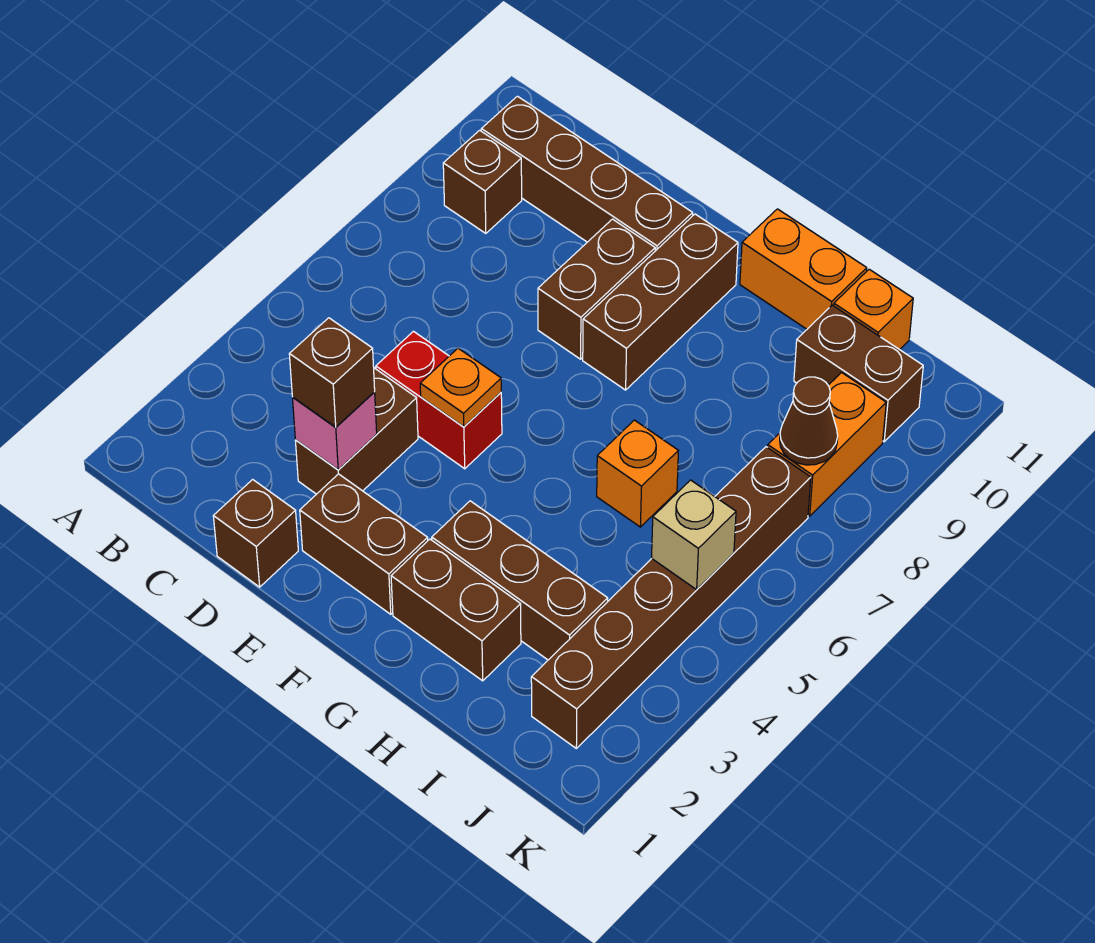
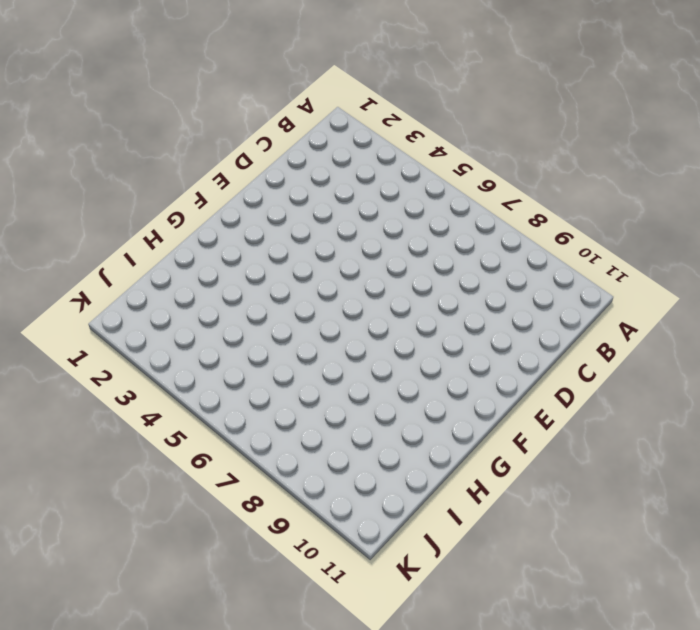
none -> brown 1x1 brick [443,130,522,234]
none -> brown 1x4 brick [481,96,693,251]
none -> brown 1x1 brick [213,479,298,587]

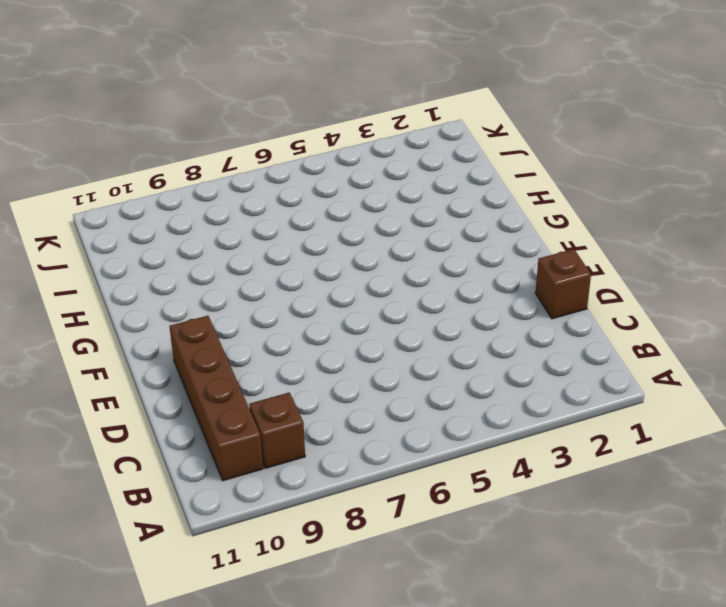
none -> brown 1x2 brick [295,368,418,494]
none -> red 1x2 brick [376,331,502,469]
none -> brown 1x2 brick [300,474,428,614]

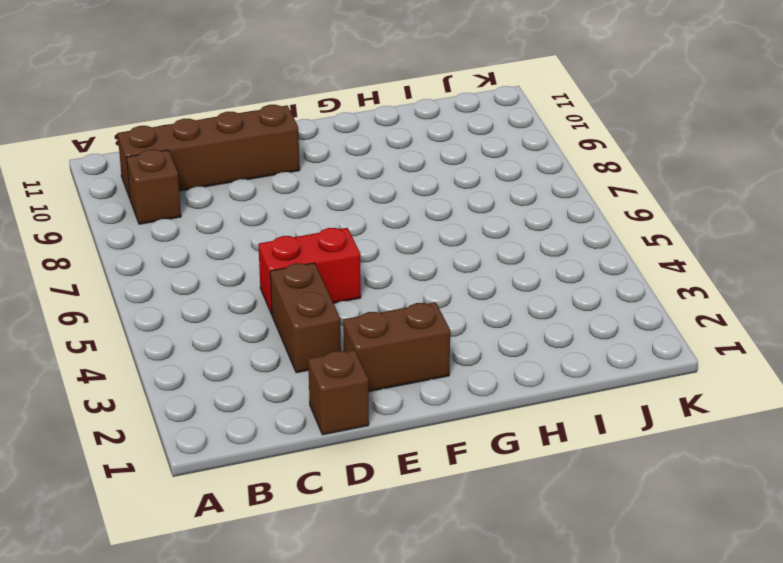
none -> brown 1x2 brick [538,219,655,359]
none -> brown 1x3 brick [583,214,738,390]
none -> brown 1x2 brick [391,539,521,681]

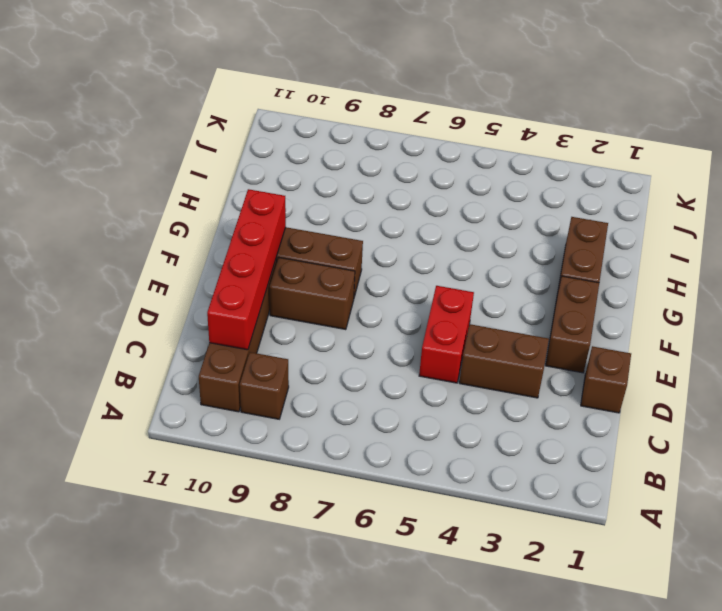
red 1x4 brick [207,189,286,350] -> none
none -> brown 1x3 brick [432,501,608,660]
none -> orange 1x2 brick [740,209,867,329]
none -> orange 1x1 brick [597,420,678,527]

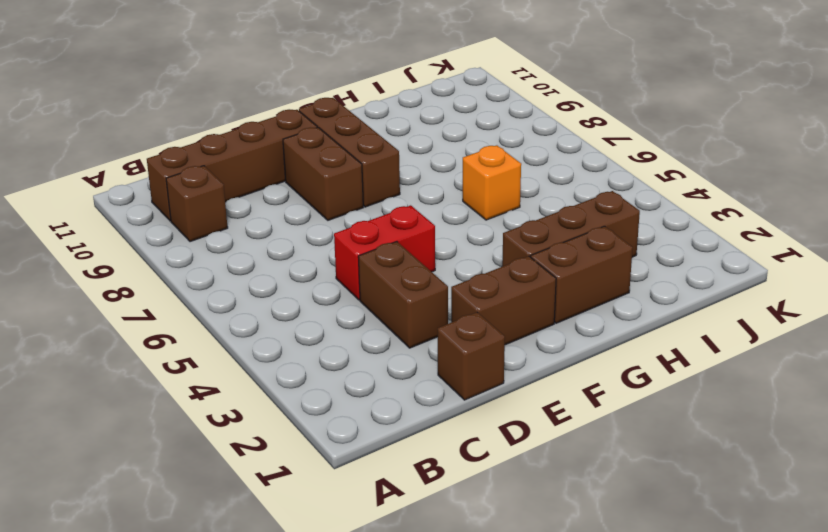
none -> orange 1x2 brick [740,209,867,329]
none -> brown 1x2 brick [794,305,923,442]
none -> orange 1x1 brick [834,269,913,350]

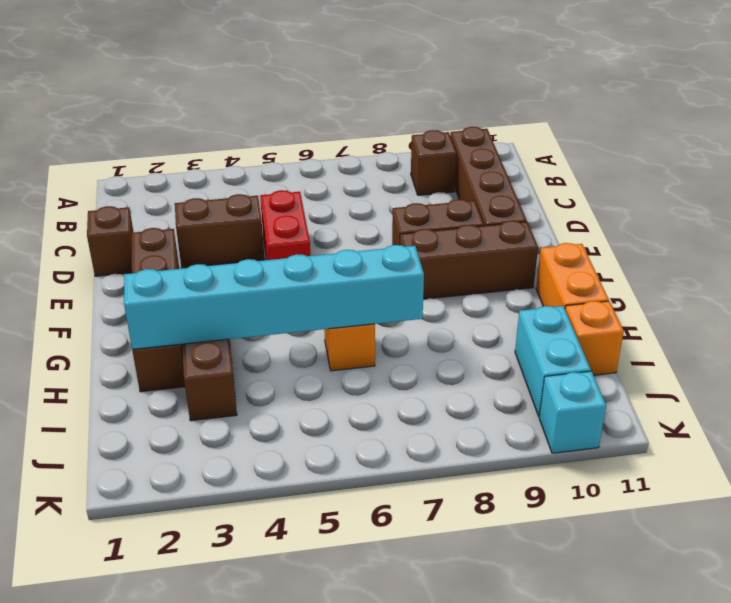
cyan 1x6 brick [124,245,424,350] -> none
cyan 1x2 brick [515,306,591,417] -> brown 1x2 brick [794,305,923,442]
cyan 1x1 brick [539,371,606,453] -> none
none -> brown 1x6 brick [531,447,811,748]
none -> orange 1x2 brick [768,373,886,516]
none -> pink 1x1 brick [292,392,377,470]

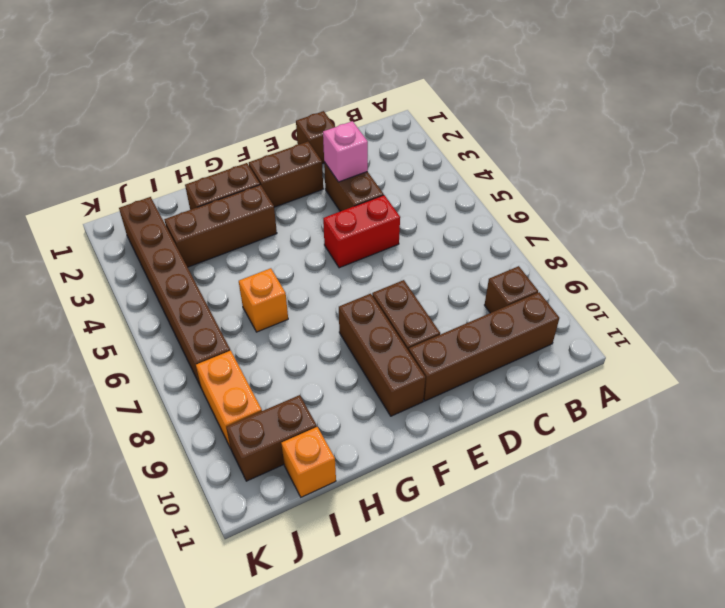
none -> orange 1x2 brick [740,209,867,329]
none -> orange 1x1 plate [420,348,501,427]
none -> tan 1x1 brick [652,480,736,590]

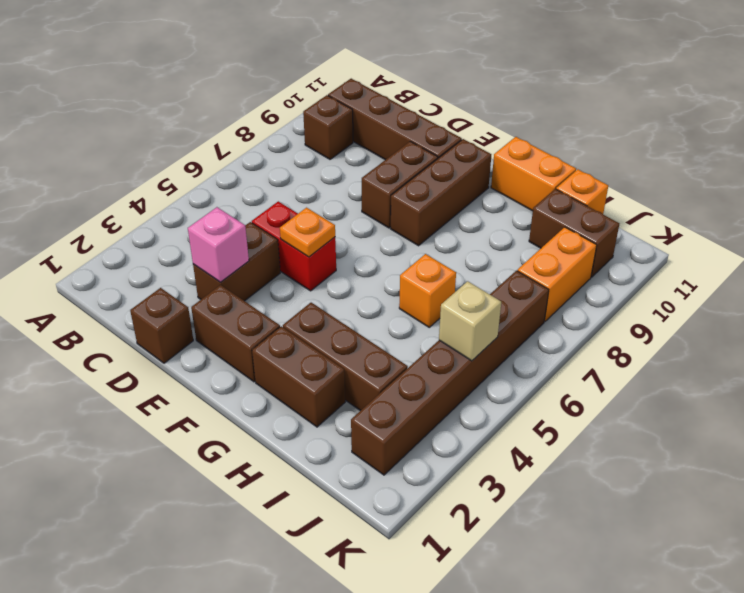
none -> brown 1x1 cone [780,377,838,465]
none -> brown 1x1 brick [289,318,375,427]

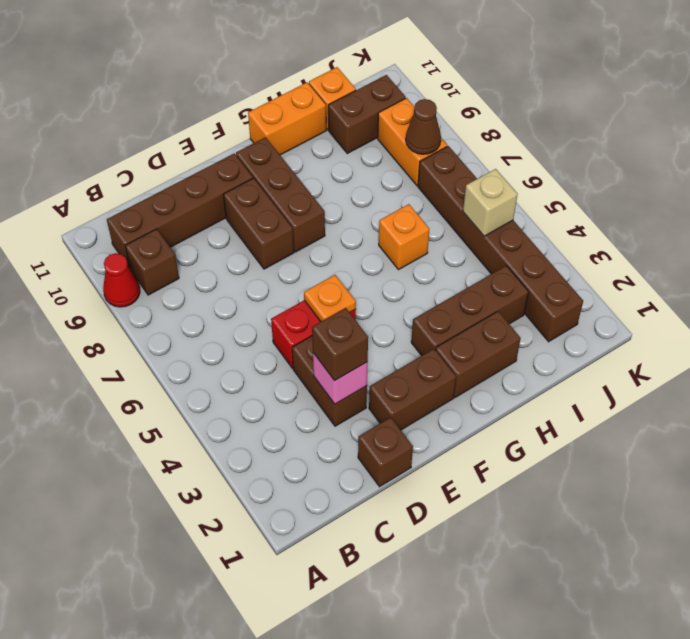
red 1x1 cone [103,253,140,307] -> none

